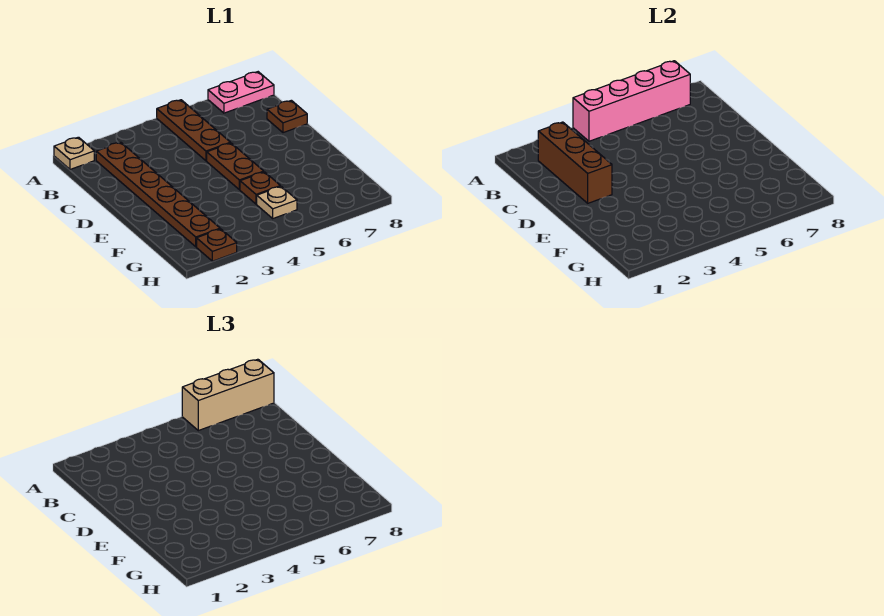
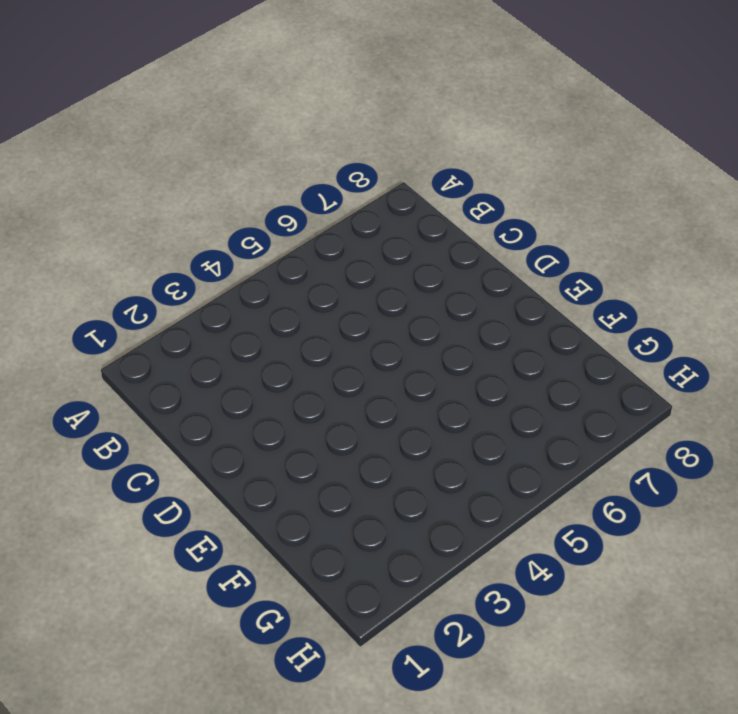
none -> tan 1x1 plate [54,137,94,169]
none -> brown 1x3 plate [157,100,230,161]
none -> pink 1x2 plate [208,72,274,113]

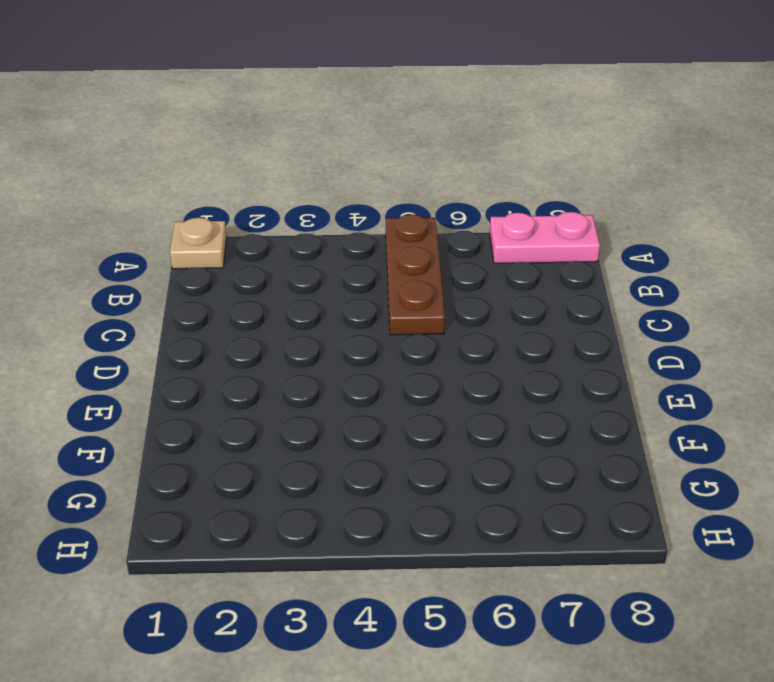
none -> brown 1x6 plate [96,142,220,247]
none -> brown 1x1 plate [267,100,307,133]
none -> brown 1x2 plate [207,143,264,190]

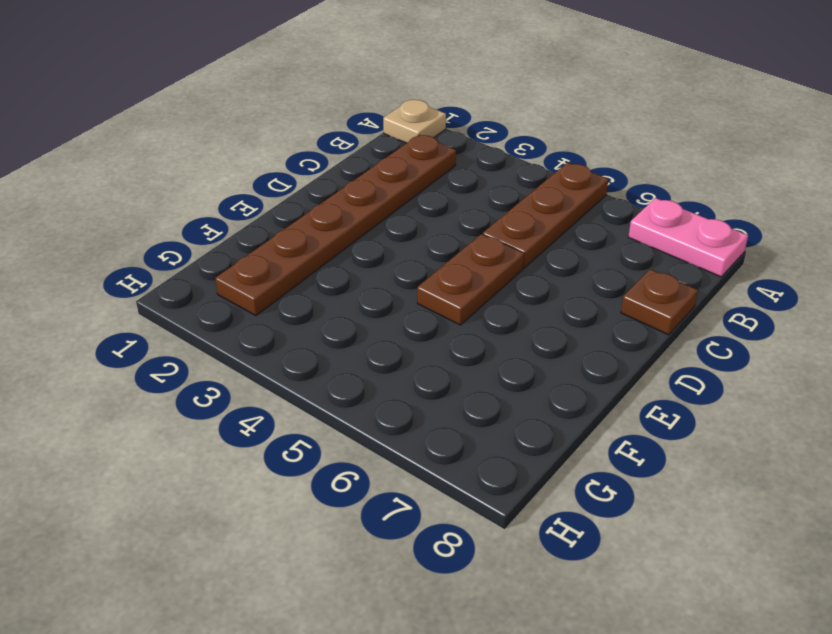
none -> brown 1x1 plate [240,172,280,204]
none -> tan 1x1 plate [257,186,297,218]
none -> brown 1x1 plate [197,229,237,261]

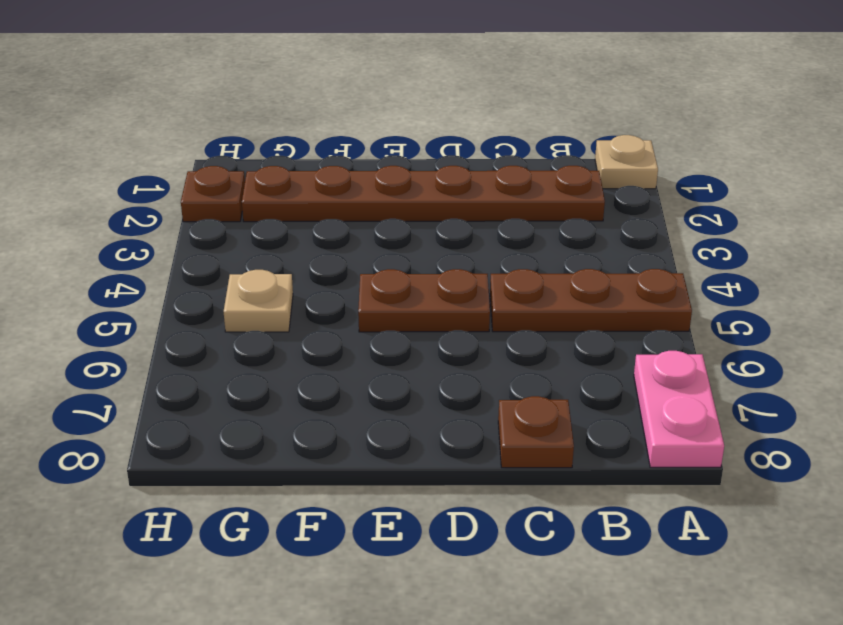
none -> brown 1x1 plate [240,172,280,204]
none -> pink 1x4 brick [573,61,690,141]
none -> brown 1x3 brick [538,122,612,203]

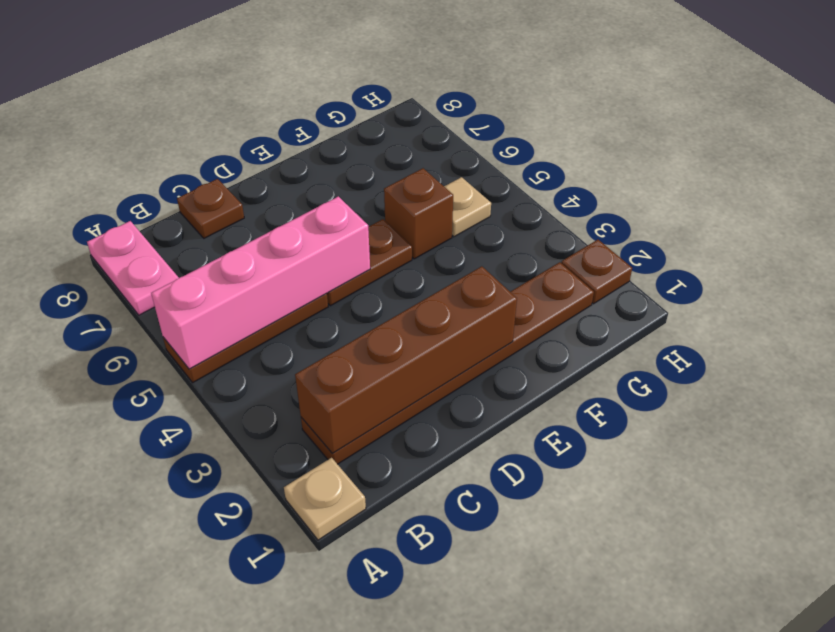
pink 1x4 brick [151,196,370,369] -> pink 1x4 brick turned to [573,61,690,141]
brown 1x4 brick [295,266,517,454] -> brown 1x3 brick [538,122,612,203]
brown 1x1 brick [384,168,453,259] -> brown 1x1 plate [240,172,280,204]
none -> tan 1x3 brick [182,359,274,431]

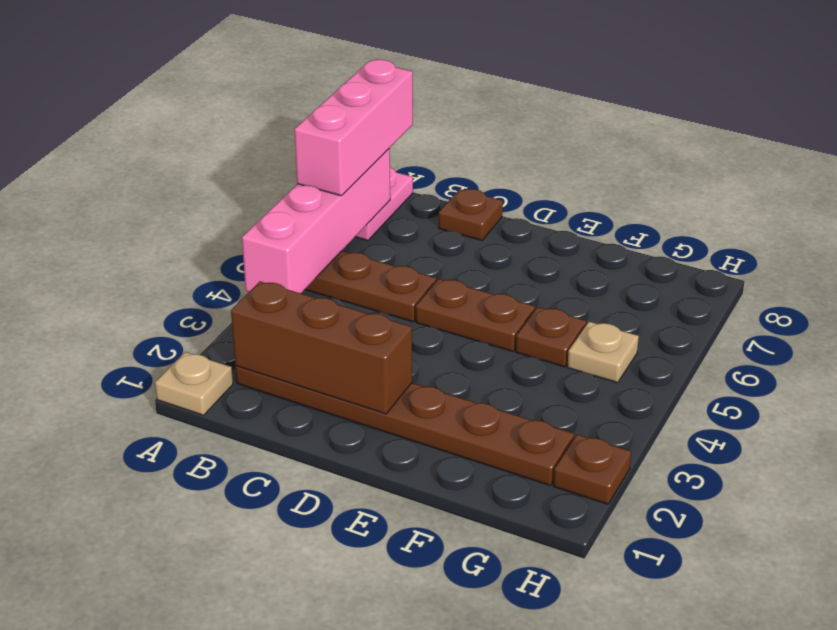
pink 1x3 brick [294,60,413,196] -> tan 1x3 brick [182,359,274,431]

